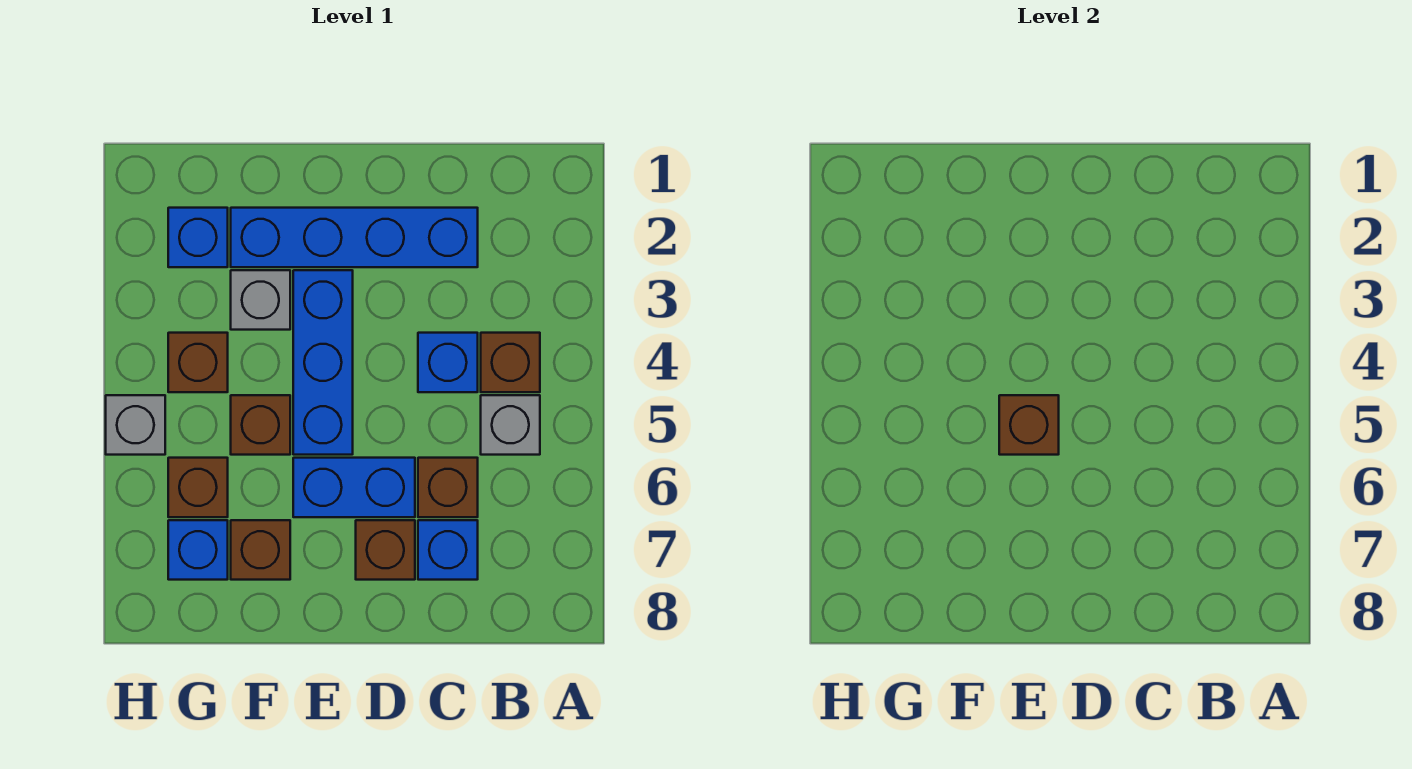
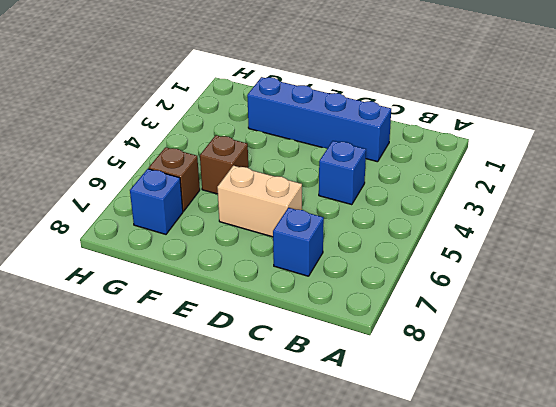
tan 1x2 brick [217,165,302,237] -> blue 1x2 brick [293,458,415,517]
none -> brown 1x1 brick [481,333,540,392]
none -> grey 1x1 brick [481,395,540,455]
none -> brown 1x1 brick [418,458,478,517]

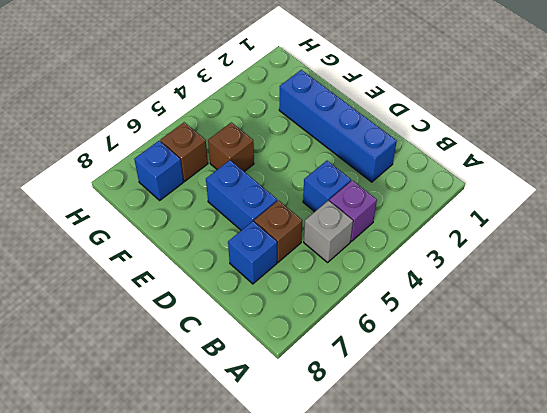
purple 1x1 brick [329,180,377,241] -> brown 1x1 brick [481,333,540,392]
none -> brown 1x1 brick [356,520,415,580]
none -> blue 1x3 brick [293,270,353,455]
none -> grey 1x1 brick [231,270,290,330]

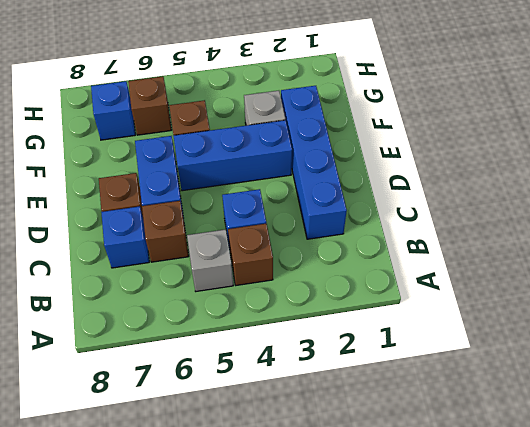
none -> brown 1x1 brick [231,520,290,580]
none -> blue 1x1 brick [168,208,228,267]
none -> brown 1x1 brick [168,333,228,392]

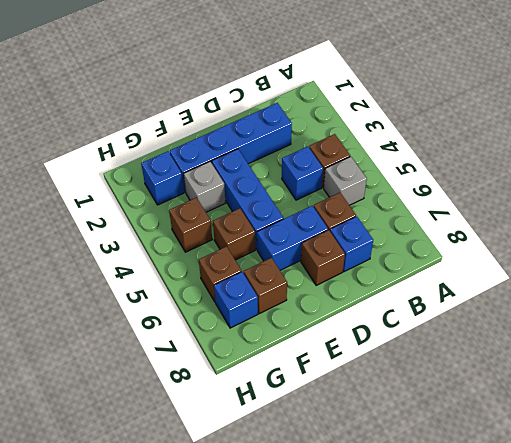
none -> grey 1x1 brick [106,395,165,455]
none -> brown 1x1 brick [999,395,1059,455]

